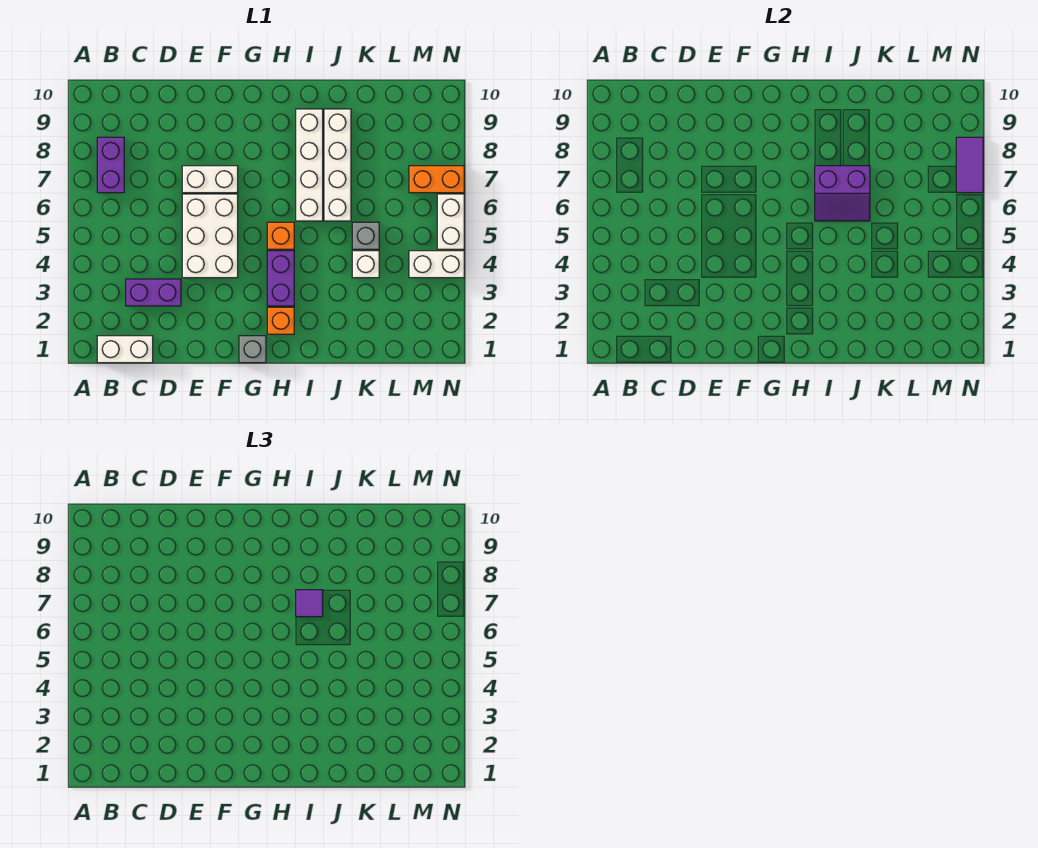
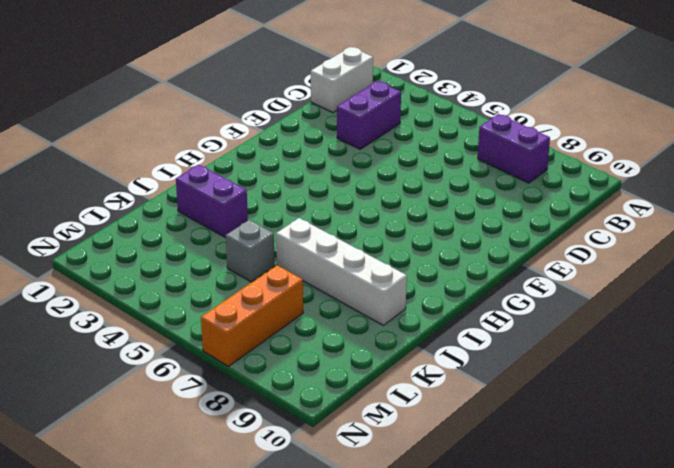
purple 1x2 brick [176,165,248,237] -> purple 1x2 brick moved to [267,251,294,306]
orange 1x3 brick [201,265,303,366] -> orange 1x2 brick [409,166,464,193]
none -> white 2x3 brick [182,194,238,278]
none -> white 1x2 brick [182,166,238,193]
none -> grey 1x1 brick [239,336,266,363]

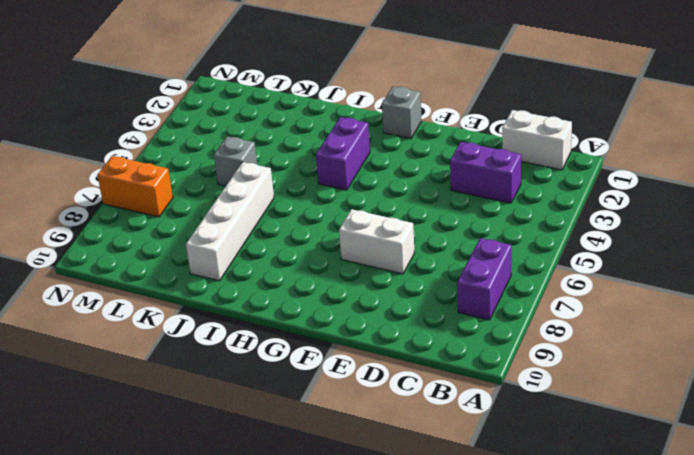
none -> white 2x3 brick [182,194,238,278]
none -> orange 1x1 brick [267,307,294,334]
none -> orange 1x1 brick [267,222,294,249]

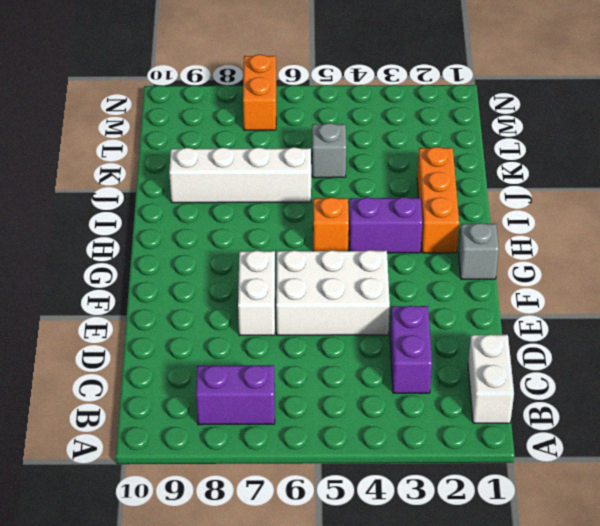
orange 1x3 brick [417,147,459,253] -> orange 1x1 brick [267,307,294,334]
none -> white 1x4 brick [296,109,323,221]
none -> white 1x1 brick [352,251,379,278]
none -> white 1x2 brick [409,251,464,278]

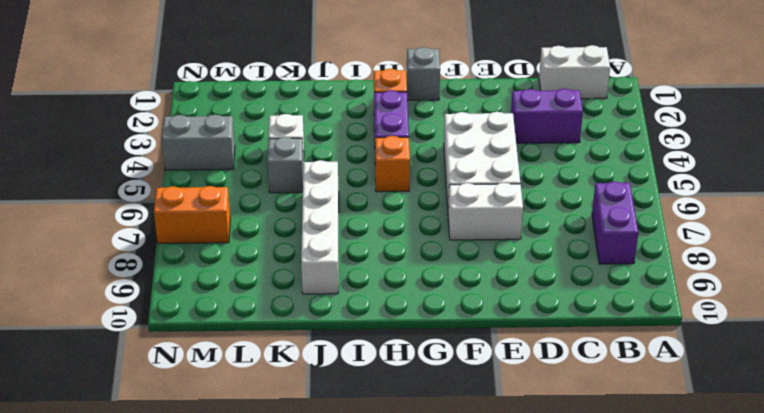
grey 1x2 brick [162,115,235,170] -> white 1x2 brick [409,251,464,278]
none -> white 1x4 brick [296,109,323,221]
none -> white 1x2 brick [437,194,464,249]
none -> purple 2x2 slope [815,166,870,221]

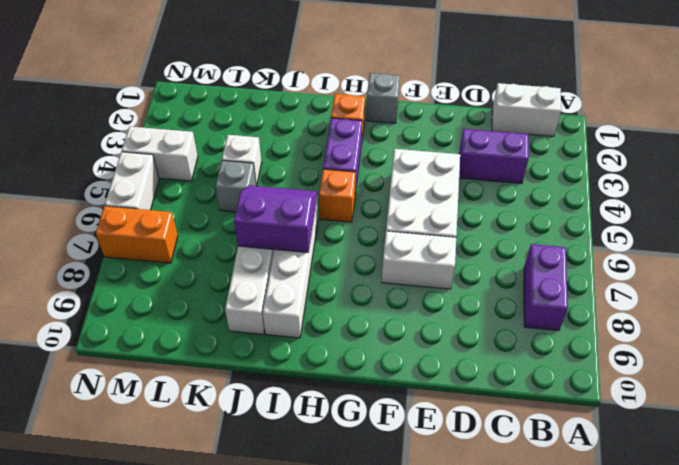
none -> purple 1x2 tile [956,137,983,193]
none -> purple 1x1 tile [296,590,323,617]

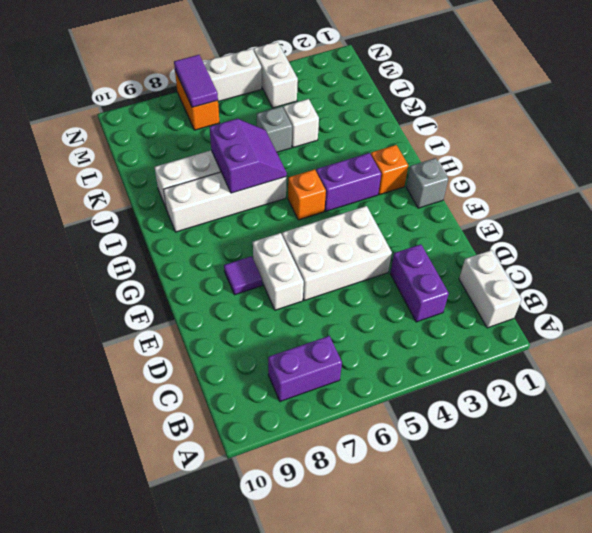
purple 1x1 tile [224,256,262,295] -> purple 1x1 tile moved to [296,590,323,617]
purple 1x2 tile [174,55,218,107] -> purple 1x2 tile turned to [956,137,983,193]

